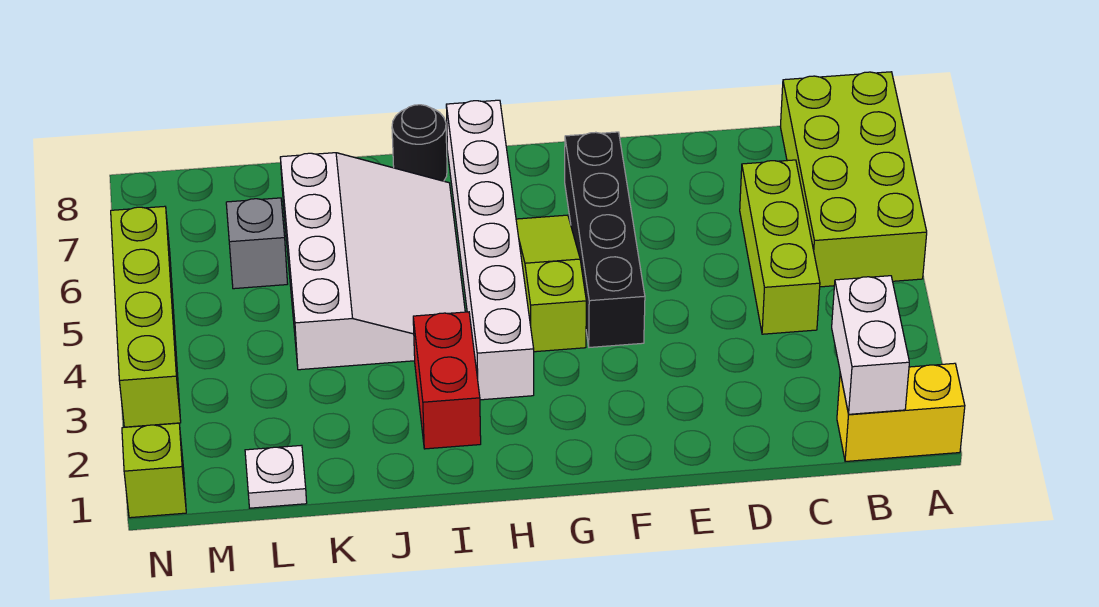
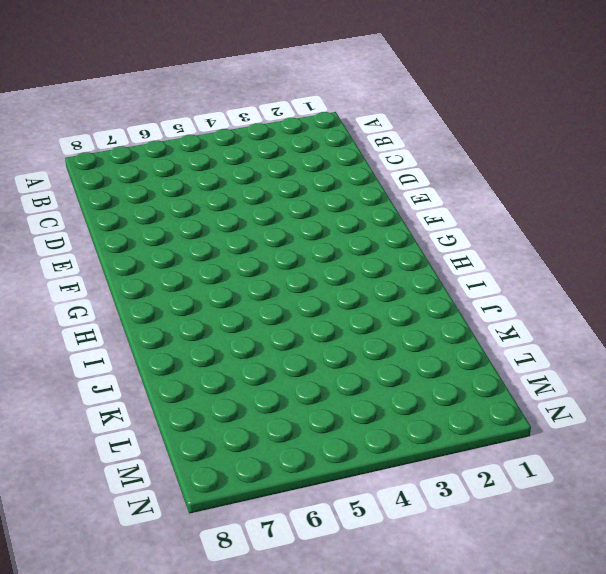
none -> yellow 1x2 brick [837,363,965,462]
none -> lime 2x4 brick [780,72,927,287]
none -> lime 1x3 brick [740,160,820,334]

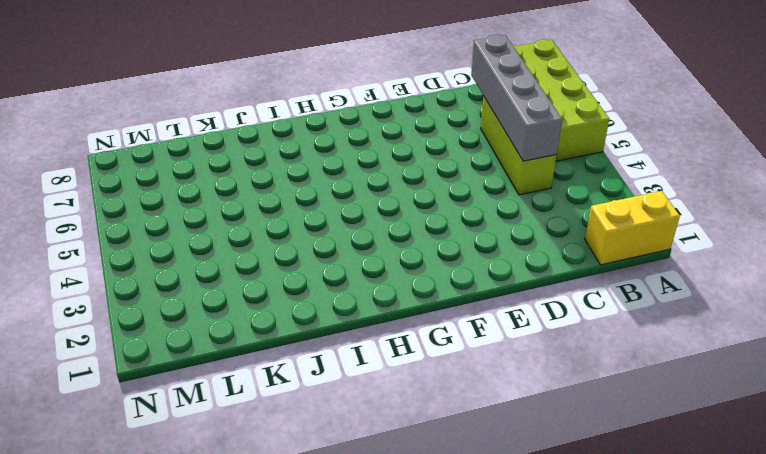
grey 1x4 brick [471,35,562,161] -> none
none -> black 1x4 brick [565,132,645,347]
none -> lime 1x3 slope [516,215,586,352]
none -> white 1x6 brick [446,100,534,400]

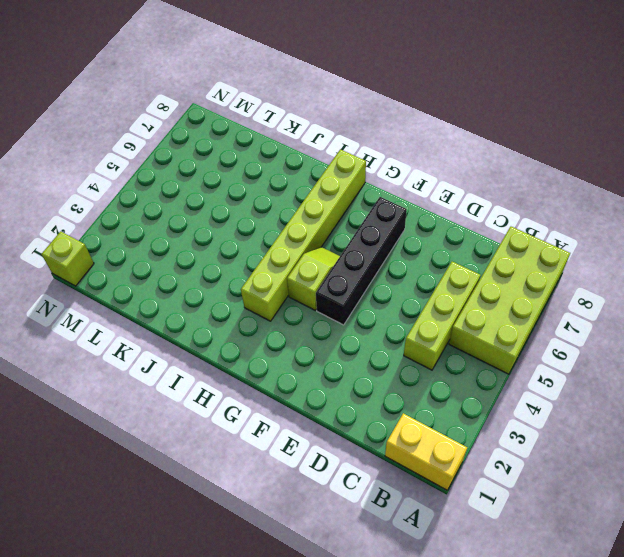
lime 1x2 slope [287,247,340,310] -> lime 1x3 slope [516,215,586,352]
lime 1x6 brick [241,149,366,321] -> white 1x6 brick [446,100,534,400]
none -> red 1x2 brick [413,312,481,449]
none -> white 3x4 slope [280,153,465,370]
none -> black 1x1 round brick [392,105,447,181]

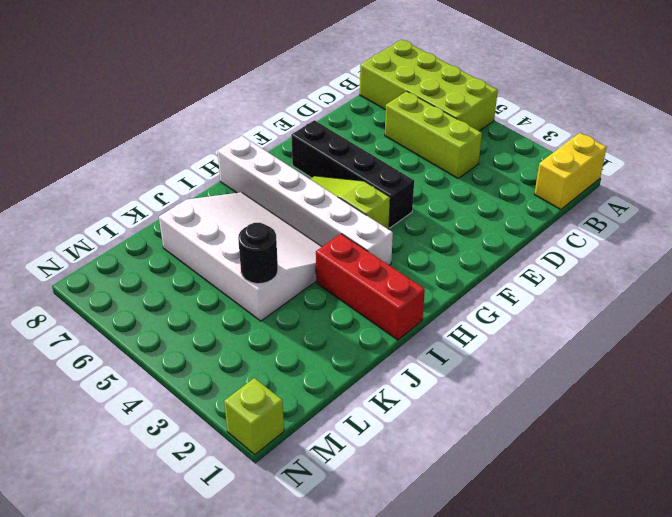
red 1x3 brick [316,234,425,340] -> red 1x2 brick [413,312,481,449]
black 1x1 round brick [238,223,278,284] -> black 1x1 round brick moved to [392,105,447,181]
none -> white 1x1 plate [245,445,307,508]
none -> grey 1x1 brick [226,198,288,289]
none -> lime 1x4 brick [111,206,181,427]

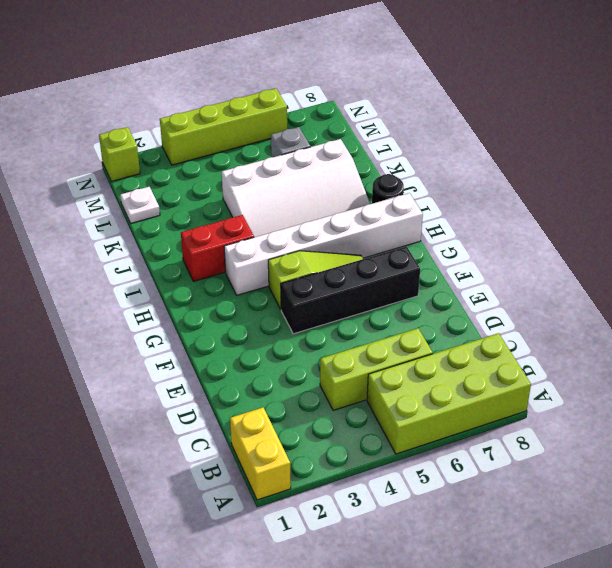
none -> white 1x2 brick [832,276,909,414]

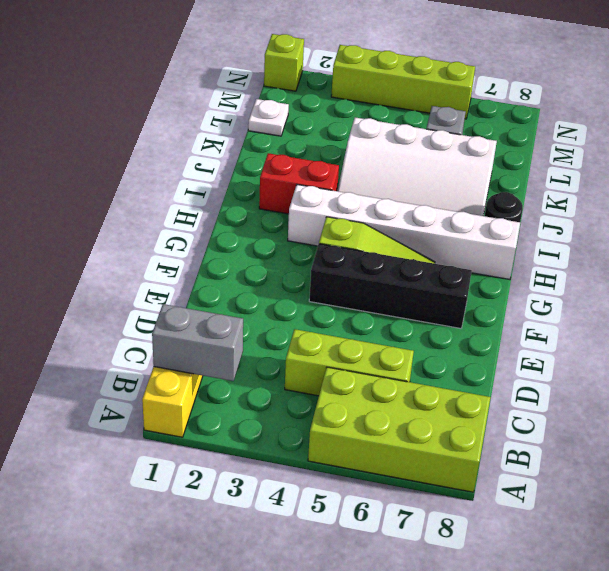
grey 1x2 brick [152,304,243,381] -> white 1x2 brick [832,276,909,414]

